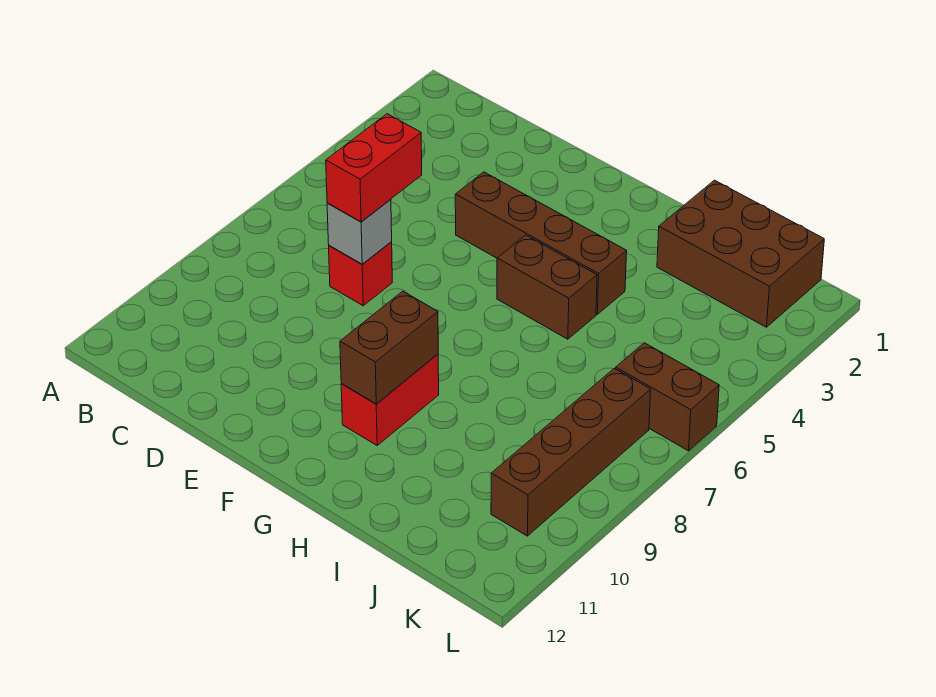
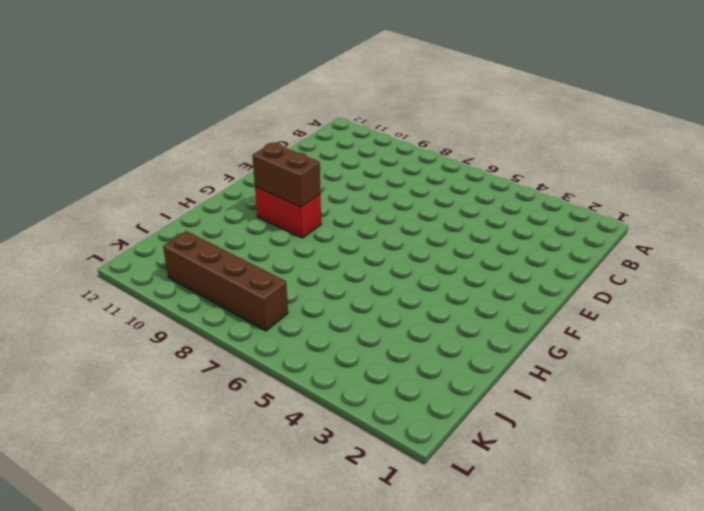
none -> red 1x1 brick [329,242,392,306]
none -> brown 1x4 brick [455,172,627,314]

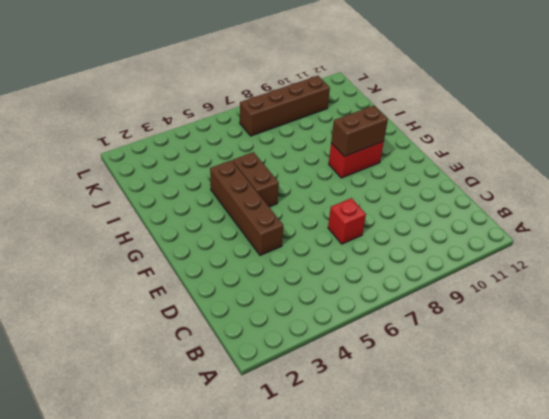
none -> brown 2x3 brick [657,180,824,327]
none -> brown 1x2 brick [616,343,719,451]

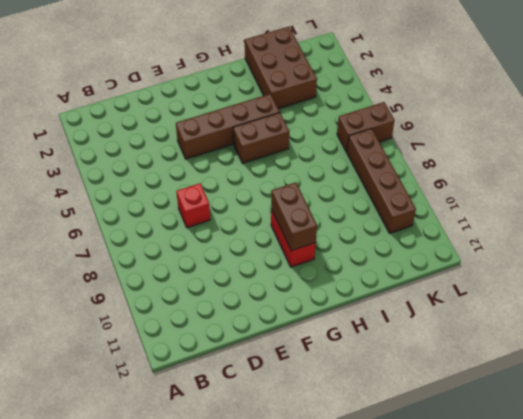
brown 2x3 brick [245,27,317,109] -> brown 2x3 brick turned to [657,180,824,327]
none -> grey 1x1 brick [327,199,392,264]
none -> red 1x2 brick [326,114,422,222]

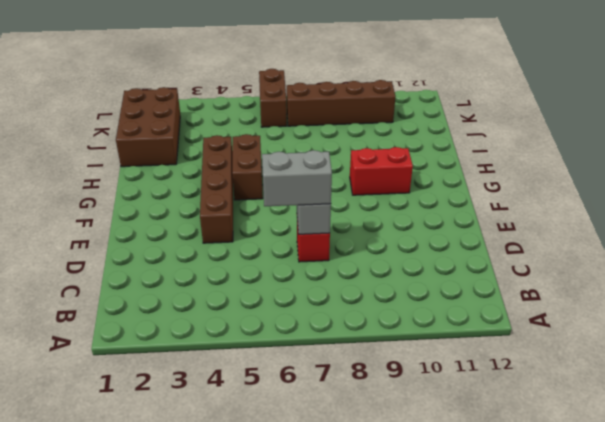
grey 1x2 brick [262,150,332,206] -> red 1x2 brick [326,114,422,222]
none -> brown 1x2 brick [340,291,438,404]

